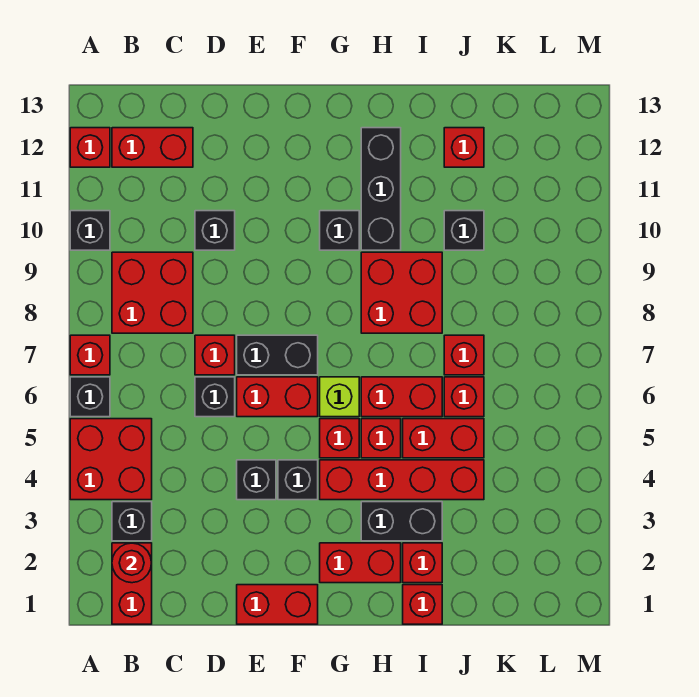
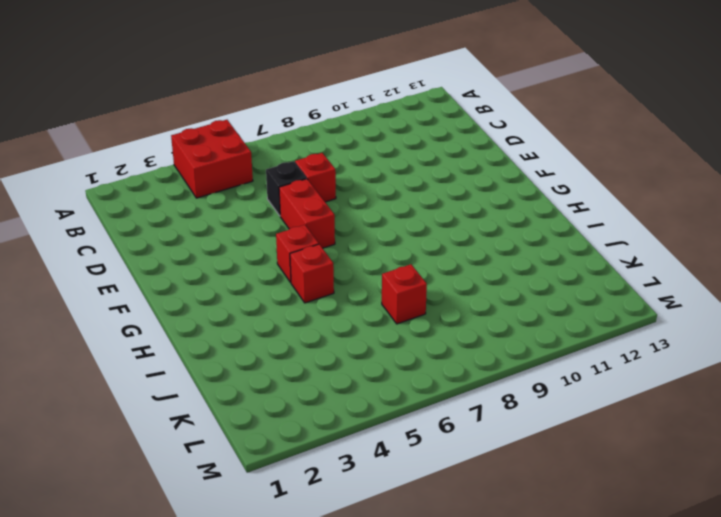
none -> black 1x1 brick [70,377,110,417]
none -> red 1x1 brick [70,335,110,375]
none -> black 1x1 brick [70,211,110,250]
none -> red 1x1 brick [70,128,110,167]

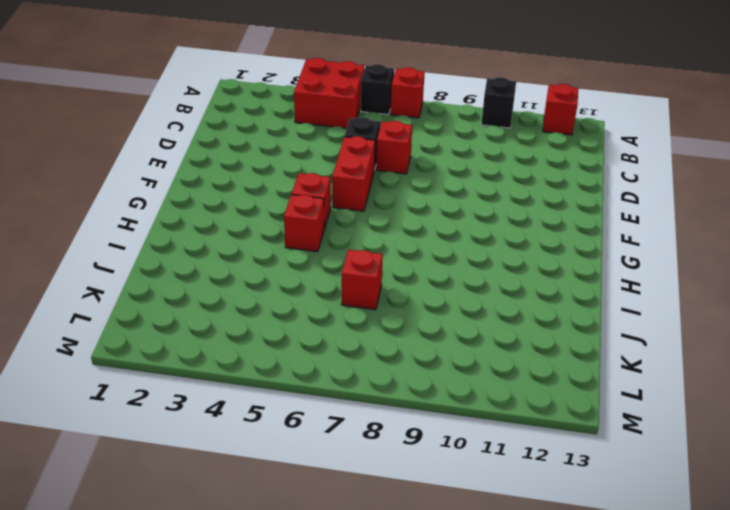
none -> red 1x2 brick [112,543,152,624]
none -> black 1x1 brick [112,502,152,541]
none -> red 2x2 brick [112,252,193,333]
none -> red 1x2 brick [112,128,193,167]

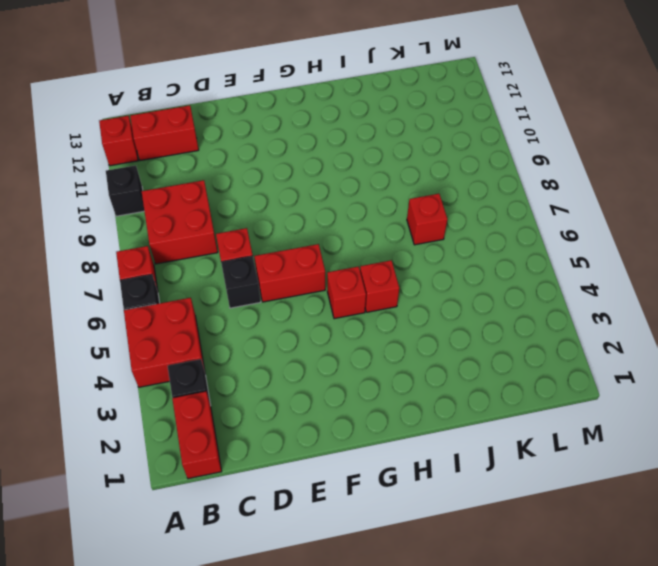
none -> black 1x1 brick [195,211,235,250]
none -> red 1x2 brick [237,585,318,624]
none -> black 1x1 brick [237,460,276,500]
none -> black 1x2 brick [237,335,318,375]

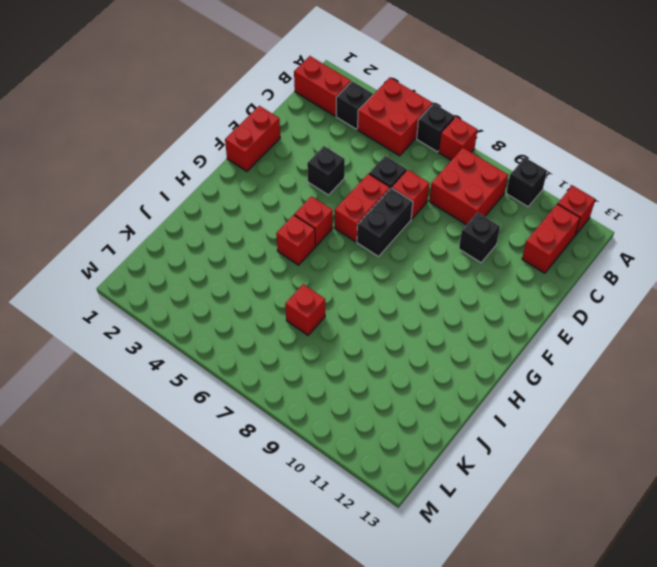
none -> black 1x1 brick [278,460,318,500]
none -> red 1x2 brick [320,543,401,583]
none -> red 1x4 brick [320,460,484,500]
none -> lime 1x1 brick [320,377,359,417]

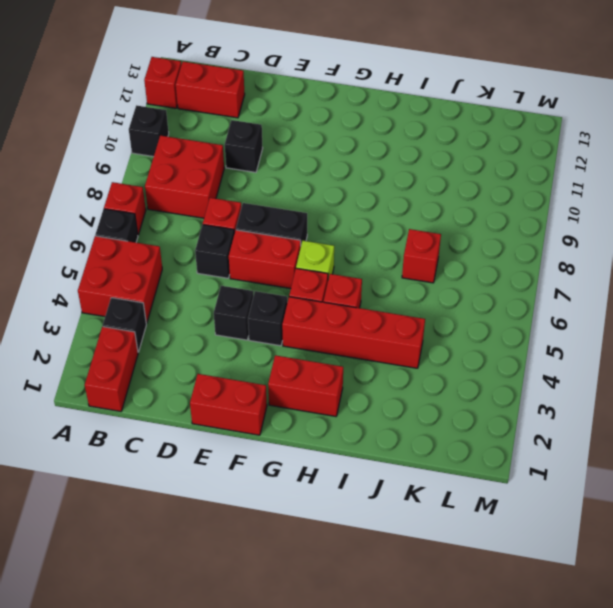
none -> black 1x1 brick [320,211,359,250]
none -> black 1x2 brick [361,502,442,541]
none -> red 1x2 brick [361,377,442,417]
none -> red 2x2 brick [361,252,442,333]

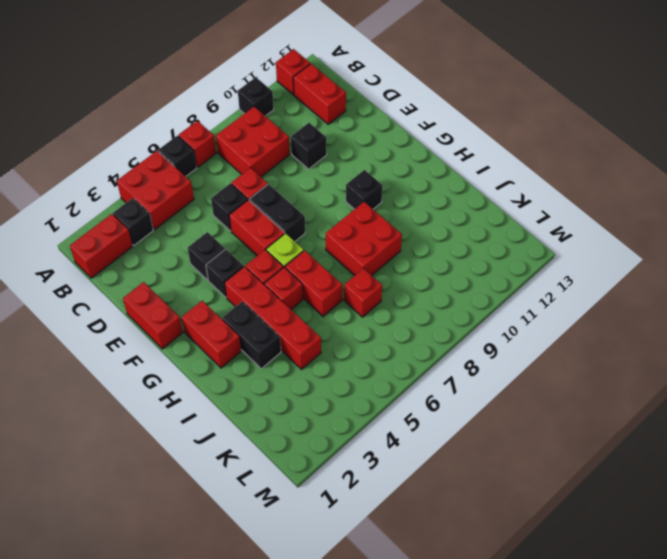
none -> black 1x3 brick [361,128,401,250]
none -> red 1x1 brick [403,585,442,624]
none -> red 1x1 brick [403,543,442,583]
none -> red 1x2 brick [403,419,484,458]

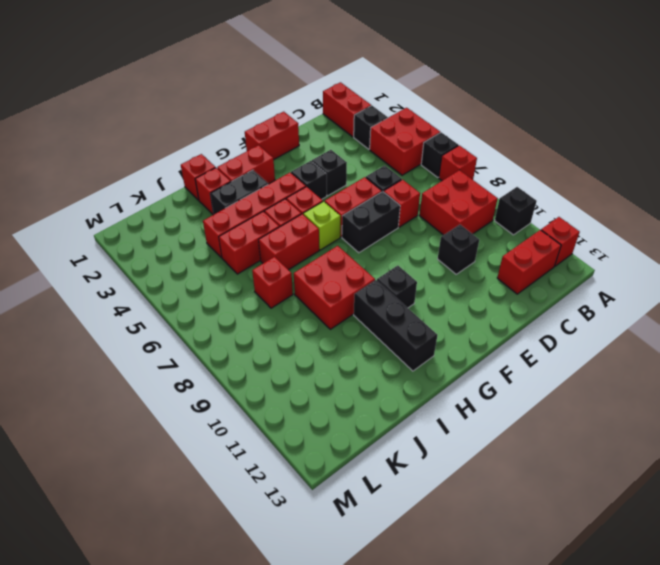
none -> red 1x1 brick [444,377,484,417]
none -> black 1x1 brick [444,211,484,250]
none -> red 1x1 brick [444,128,484,167]
none -> red 1x1 round brick [112,543,152,583]

